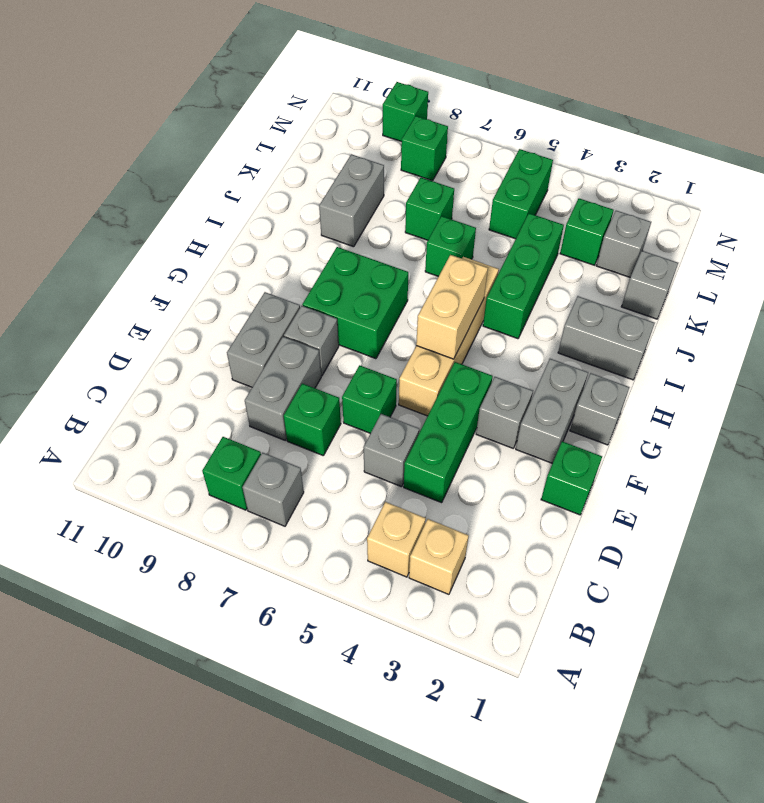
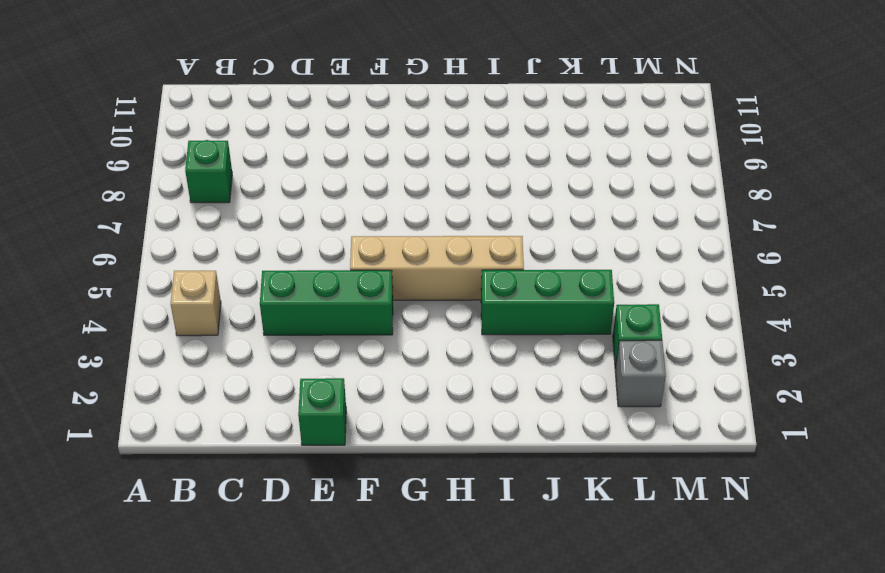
none -> tan 1x1 brick [409,519,469,594]
none -> grey 1x1 brick [243,453,304,526]
none -> grey 1x1 brick [363,414,419,487]

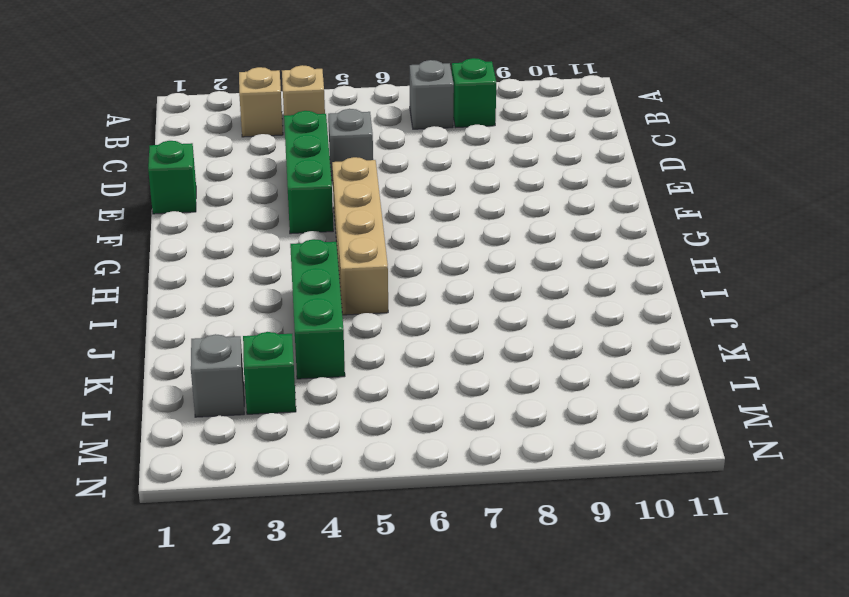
none -> green 1x1 brick [284,384,341,456]
none -> grey 1x2 brick [245,337,321,440]
none -> green 1x1 brick [342,365,397,433]

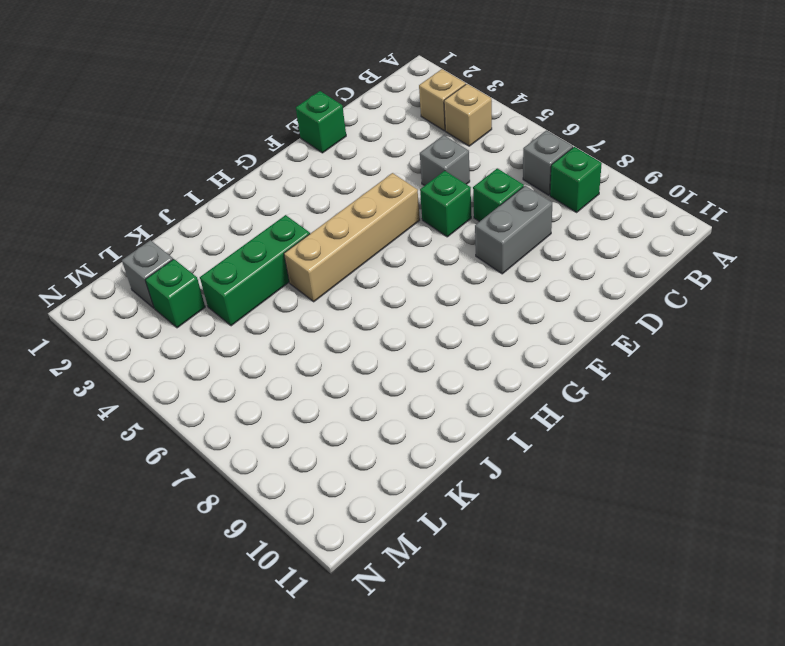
none -> green 1x3 brick [404,362,493,503]
none -> grey 1x2 brick [227,292,300,387]
none -> grey 1x2 brick [516,359,588,463]

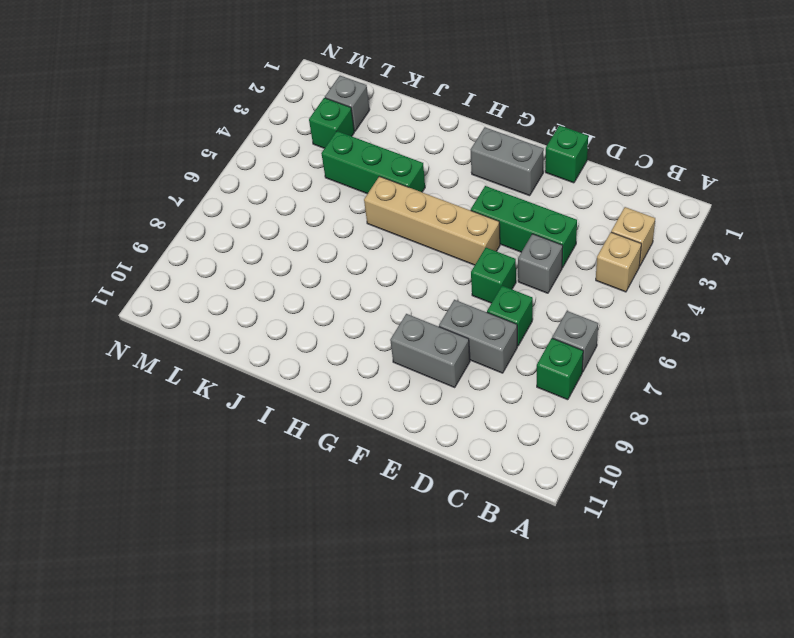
none -> grey 1x1 brick [476,377,533,448]
none -> grey 1x1 brick [284,306,339,376]
none -> grey 1x1 brick [570,373,630,445]

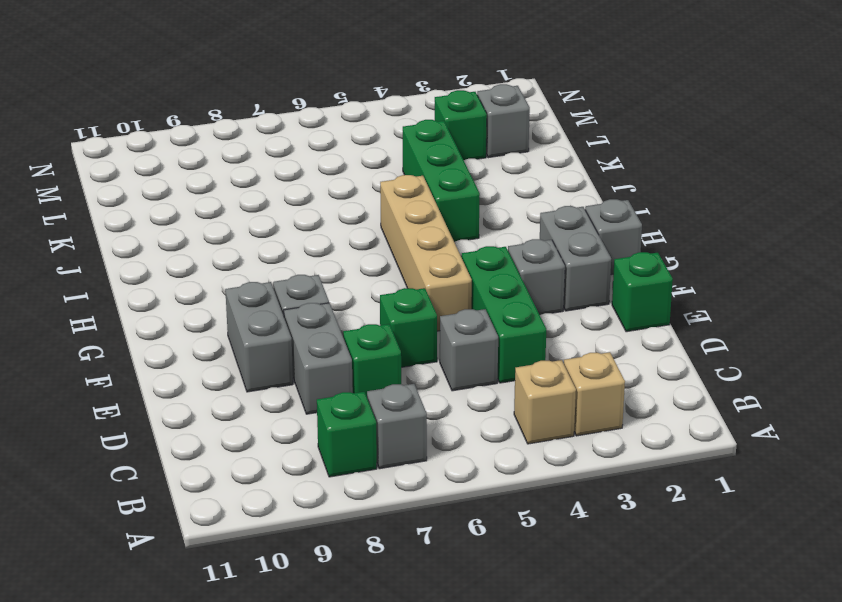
none -> green 2x2 brick [302,247,408,359]
none -> grey 1x2 brick [558,296,655,380]
none -> green 1x1 brick [425,216,476,277]

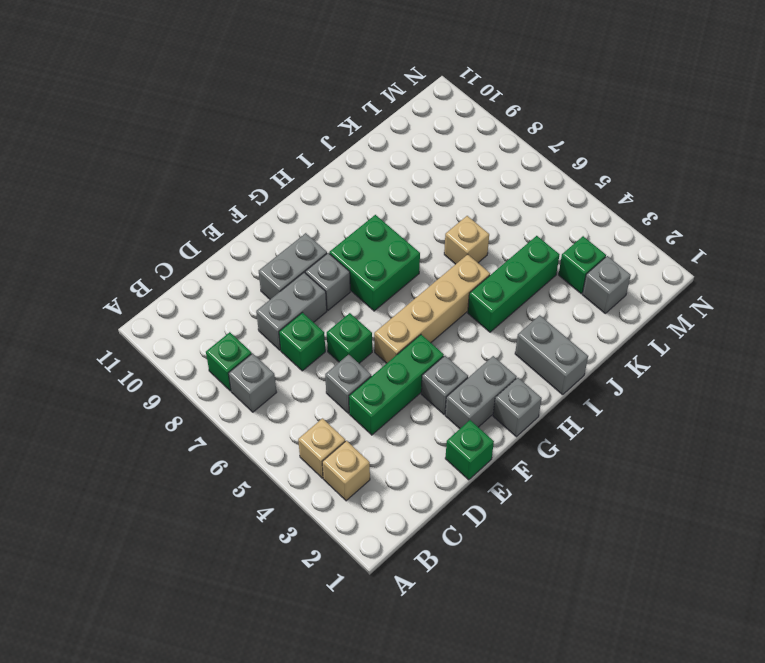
tan 1x1 brick [444,216,489,264] -> green 1x1 brick [425,216,476,277]
none -> grey 1x2 brick [319,154,384,247]
none -> grey 1x1 brick [621,251,678,319]
none -> green 1x1 brick [405,178,454,240]

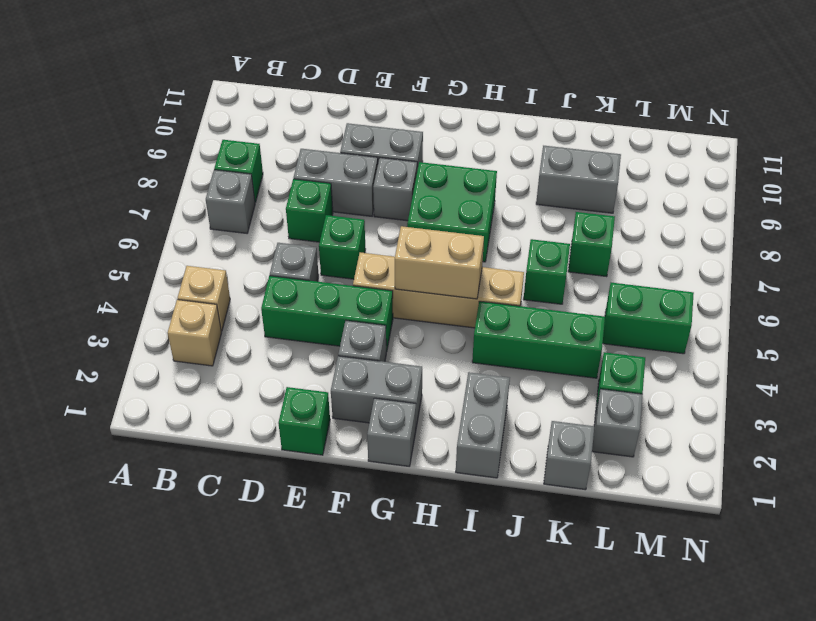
none -> green 1x1 brick [401,116,448,181]
none -> green 1x1 brick [383,82,428,142]

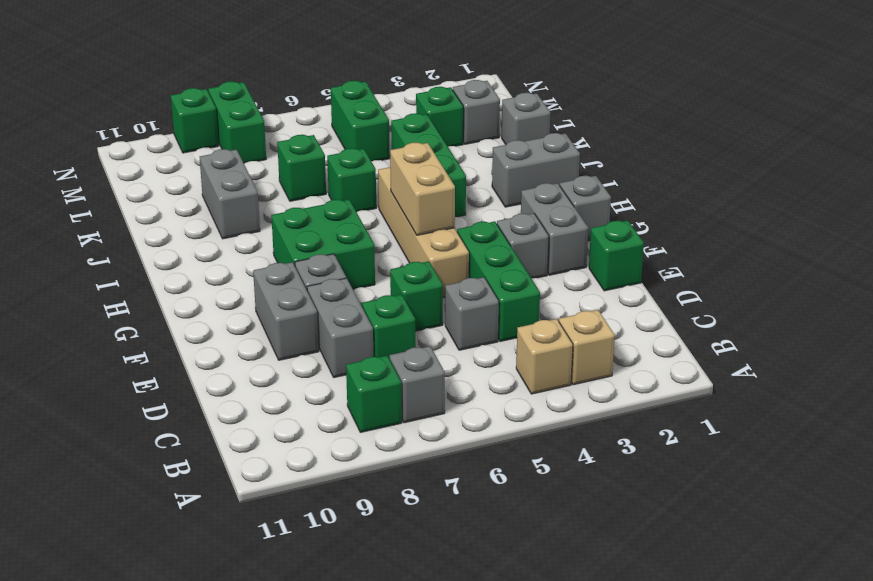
green 1x2 brick [208,82,266,164] -> green 1x1 brick [401,116,448,181]

